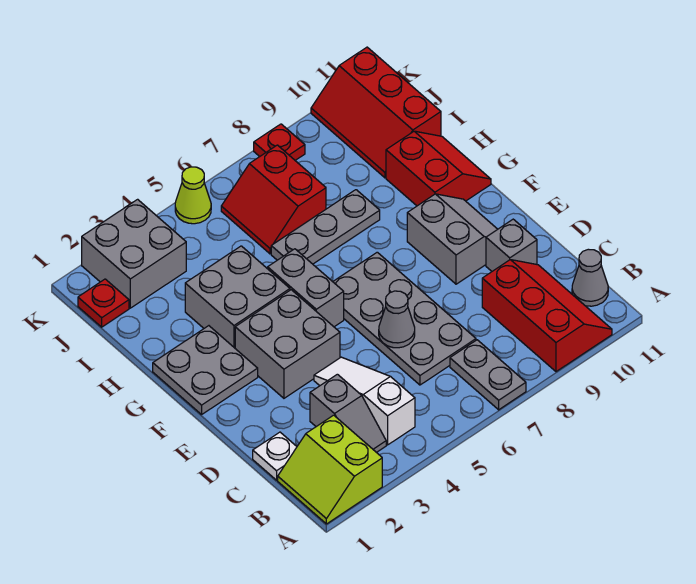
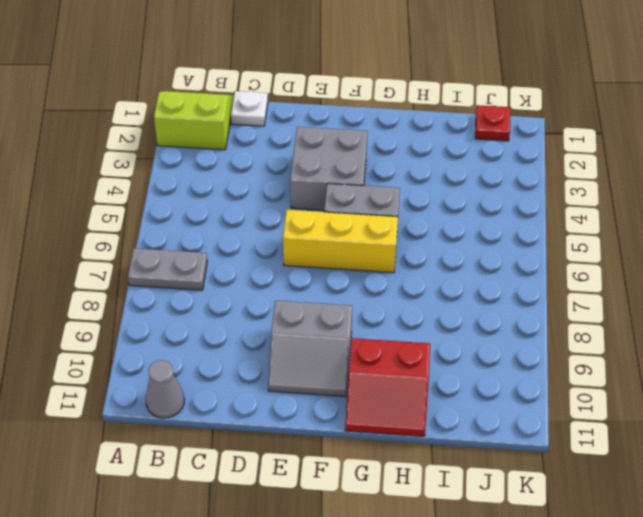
yellow 1x3 brick [283,210,398,273] -> grey 2x4 plate [333,252,476,385]
none -> red 2x3 slope [482,260,612,372]
none -> grey 1x2 slope [310,374,386,453]
none -> white 1x3 slope [314,357,415,445]

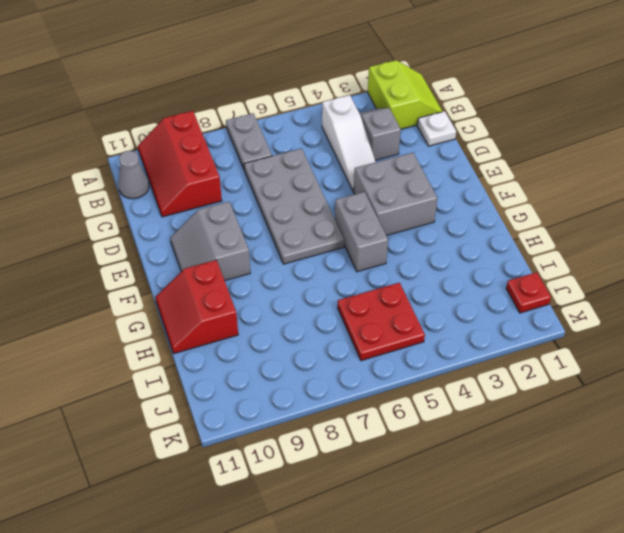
red 2x2 plate [338,283,425,361] -> red 2x2 slope [221,145,326,254]
none -> grey 1x1 brick [486,219,537,271]
none -> grey 2x2 plate [153,326,258,414]
none -> grey 2x2 brick [185,246,290,348]

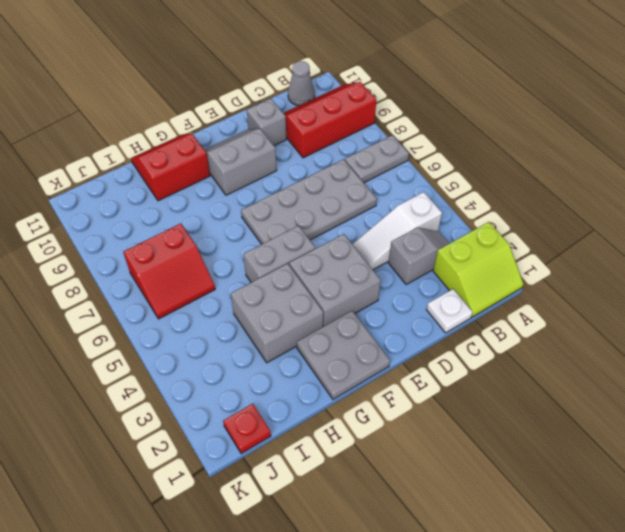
none -> grey 1x3 plate [271,190,380,264]
none -> red 2x3 slope [311,47,441,178]
none -> grey 2x2 brick [82,199,186,308]

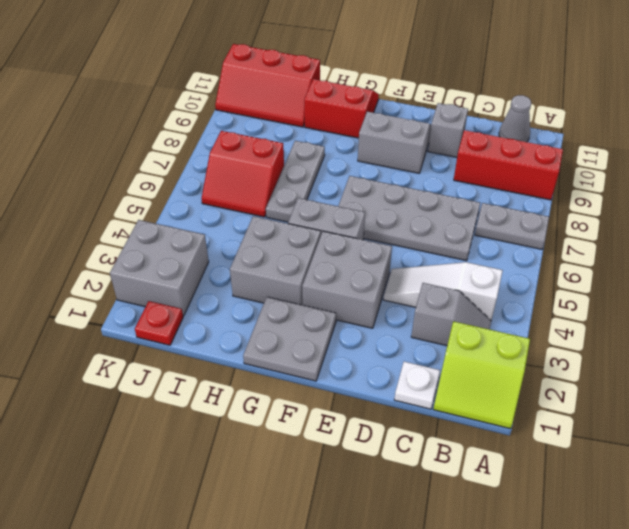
none -> lime 1x1 cone [175,167,211,224]
none -> red 1x1 plate [254,124,305,160]
none -> grey 1x1 cone [379,291,415,348]

